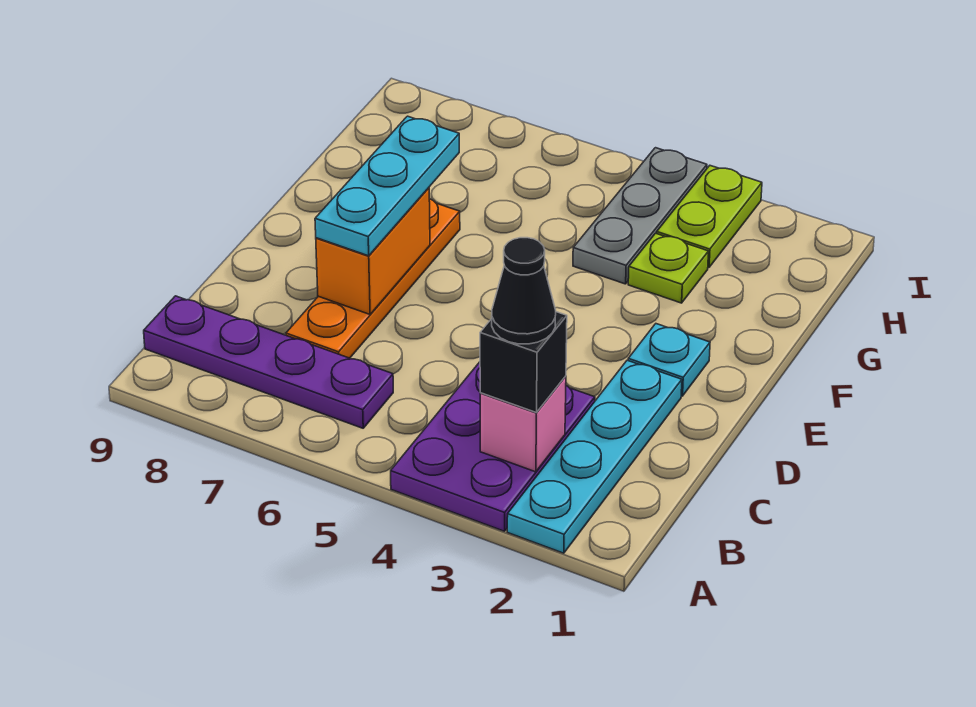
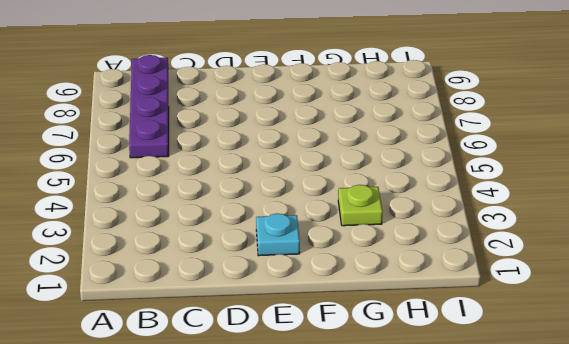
none -> cyan 1x4 plate [507,360,682,553]
none -> purple 2x3 plate [391,362,595,531]
none -> orange 1x4 plate [286,199,460,358]

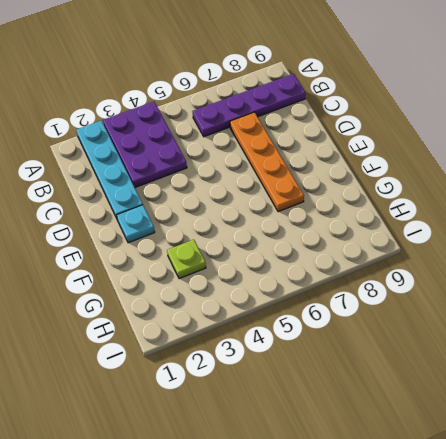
none -> grey 1x3 plate [573,148,707,284]
none -> lime 1x2 plate [657,166,762,268]
none -> pink 1x1 brick [480,376,566,472]

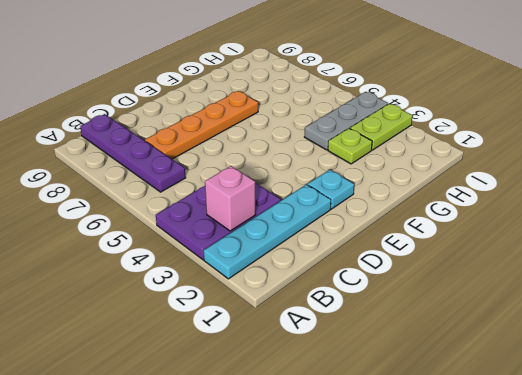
none -> orange 1x2 brick [316,188,430,314]
none -> black 1x1 brick [480,312,567,413]
none -> cyan 1x3 plate [315,116,459,256]

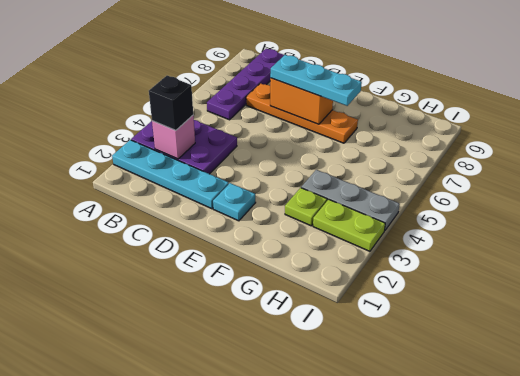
none -> black 1x1 cone [492,238,556,344]

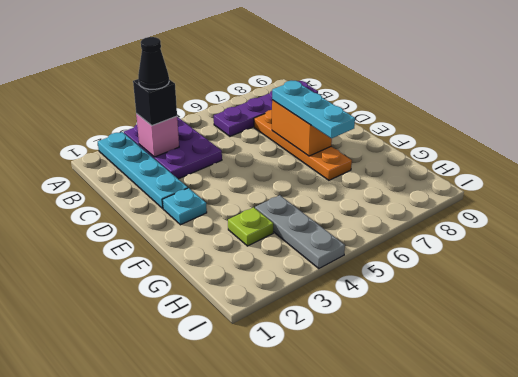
none -> lime 1x2 plate [657,166,762,268]

